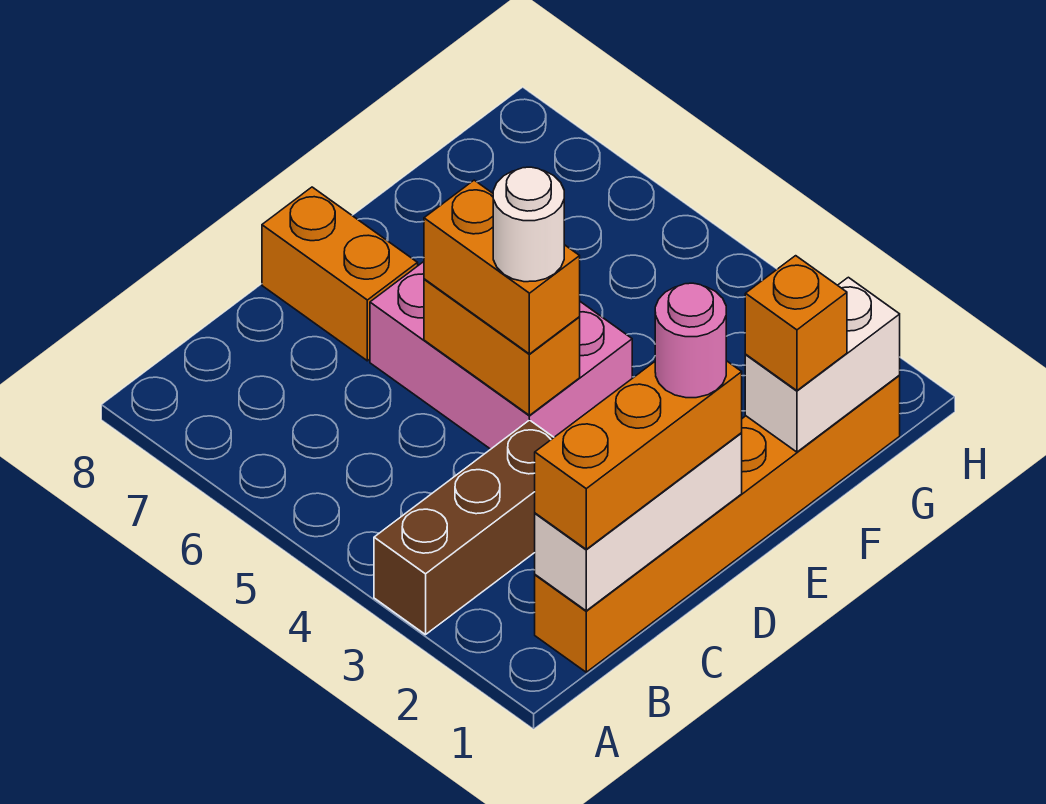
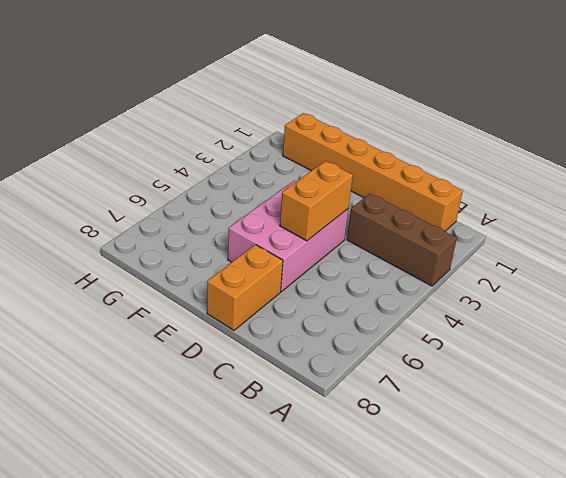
none -> white 1x3 brick [535,433,742,611]
none -> white 1x2 brick [745,277,900,452]
none -> orange 1x3 brick [535,361,742,549]

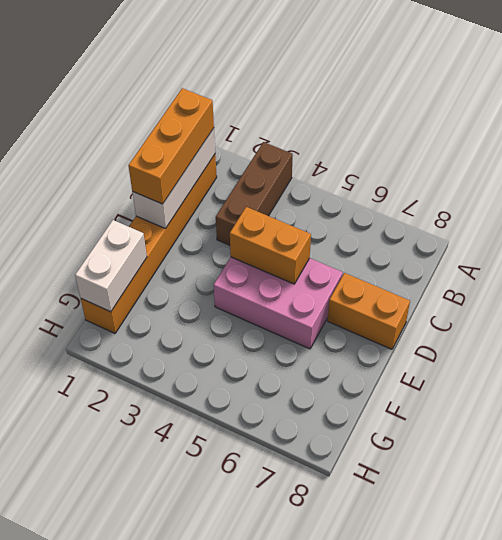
none -> orange 1x2 brick [424,180,580,354]
none -> orange 1x1 brick [745,256,847,391]
none -> pink 1x1 round brick [655,283,726,398]

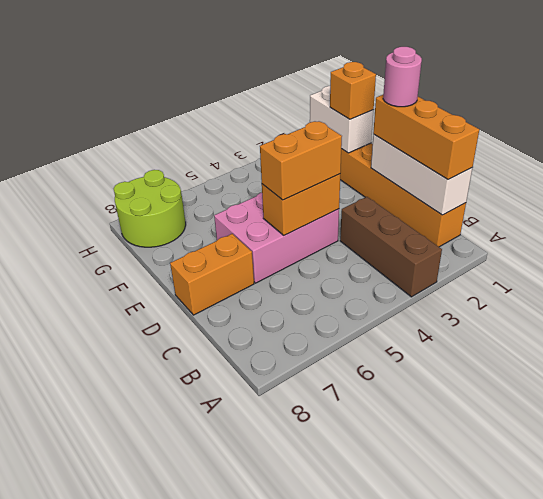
lime 2x2 round brick [114,170,186,247] -> none
none -> white 1x1 round brick [493,167,564,282]

